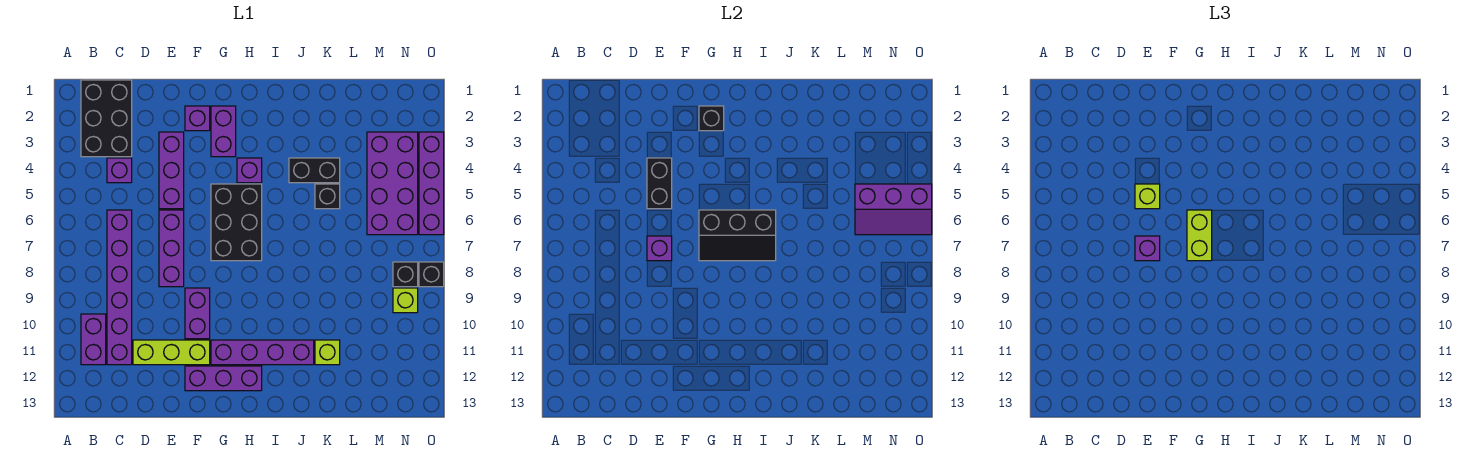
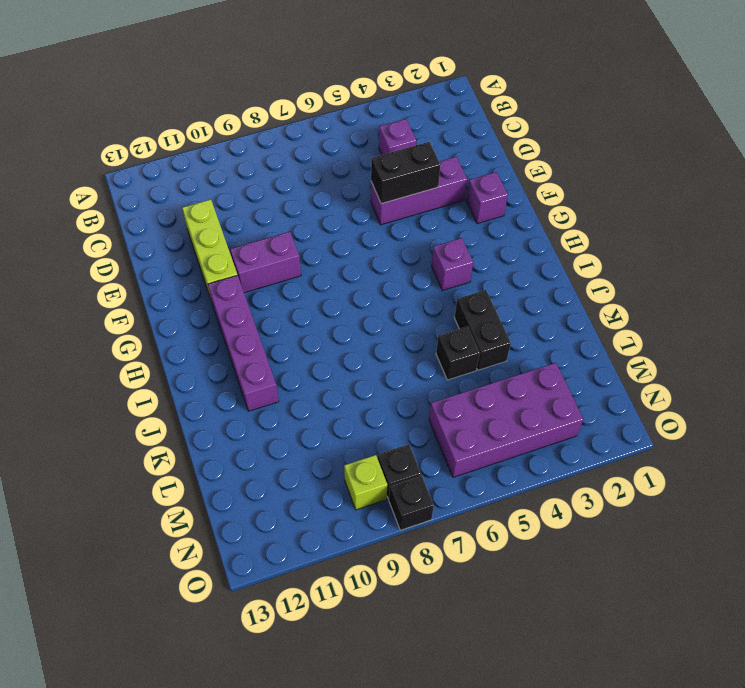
none -> black 2x3 brick [81,80,132,157]
none -> purple 1x2 brick [81,314,106,365]
none -> purple 1x6 brick [107,210,132,365]
none -> purple 1x3 brick [159,210,184,287]

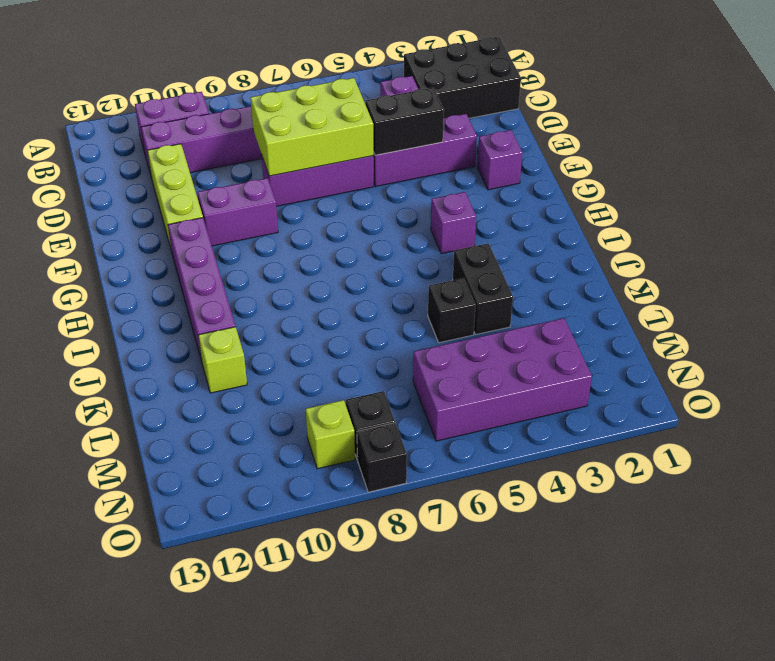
lime 2x3 brick [251,78,373,176] -> purple 1x1 brick [647,236,672,261]
none -> purple 1x3 brick [185,366,262,391]
none -> purple 1x2 brick [211,106,236,157]
none -> black 2x3 brick [211,184,262,261]
none -> purple 1x4 brick [419,132,444,235]

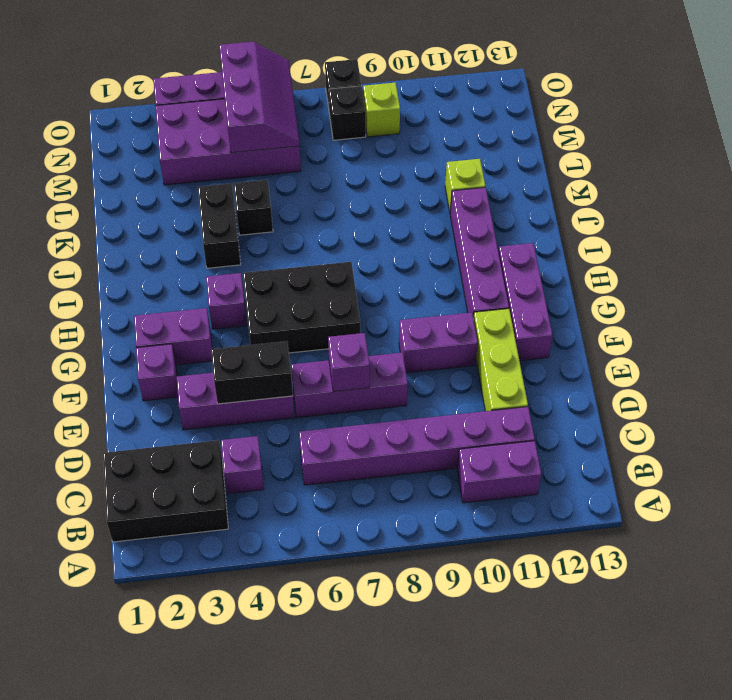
none -> black 1x1 brick [699,106,724,131]
none -> black 2x3 slope [699,210,776,261]
none -> lime 1x1 brick [1135,184,1160,209]
none -> purple 1x1 brick [1135,236,1160,261]

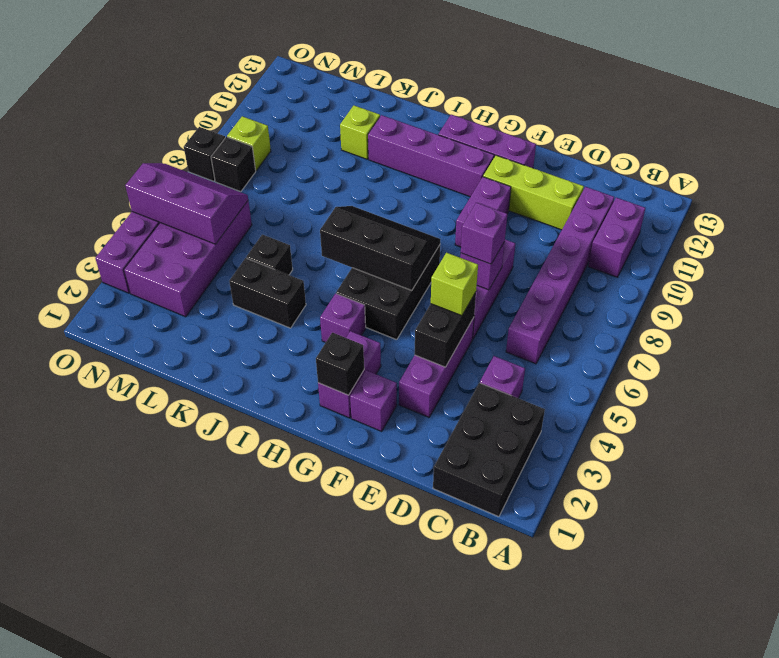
none -> lime 1x2 brick [1187,210,1212,261]

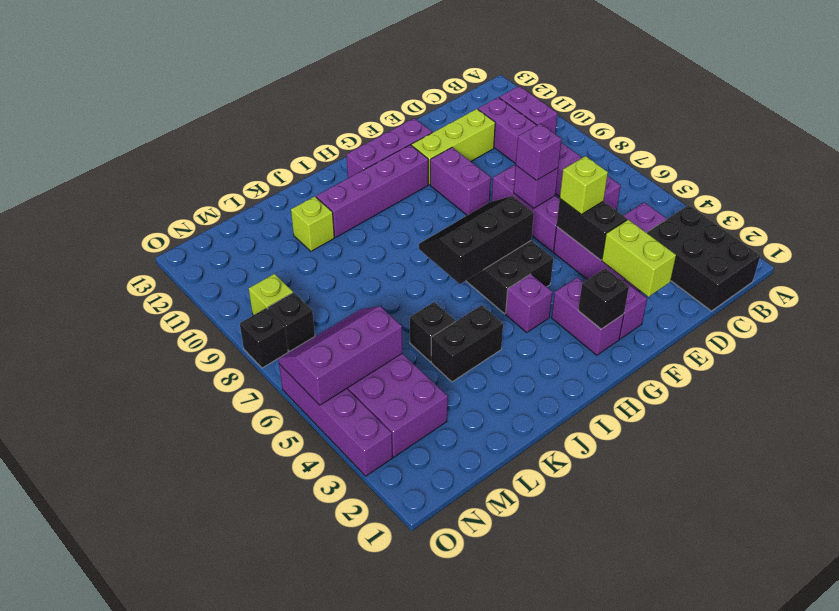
lime 1x2 brick [602,220,676,297] -> lime 1x2 brick moved to [1187,210,1212,261]

